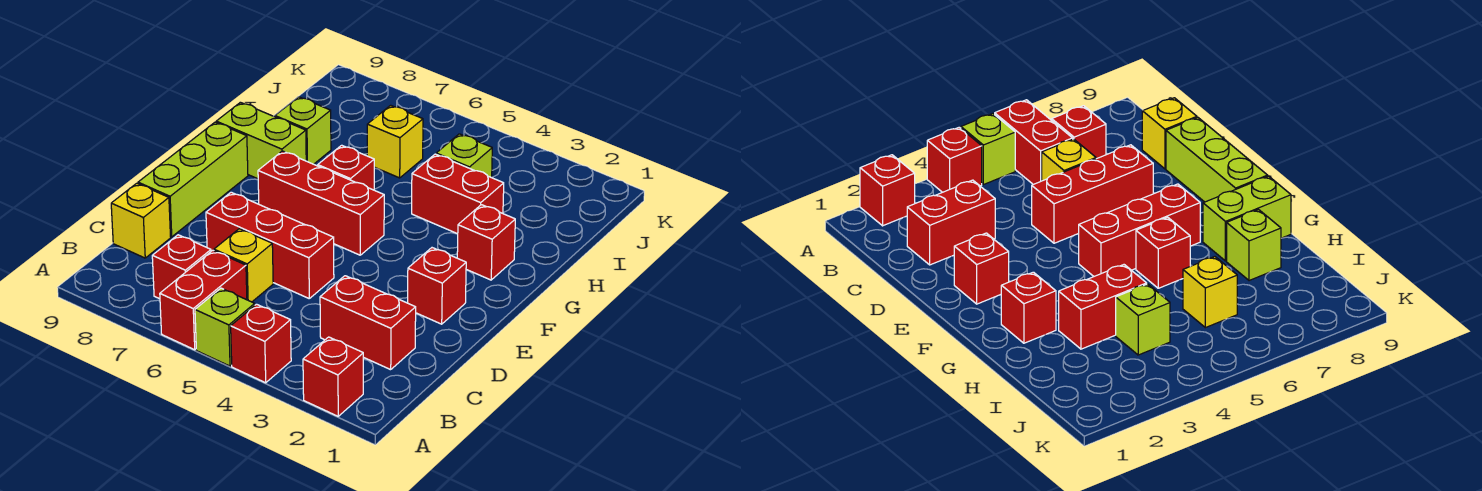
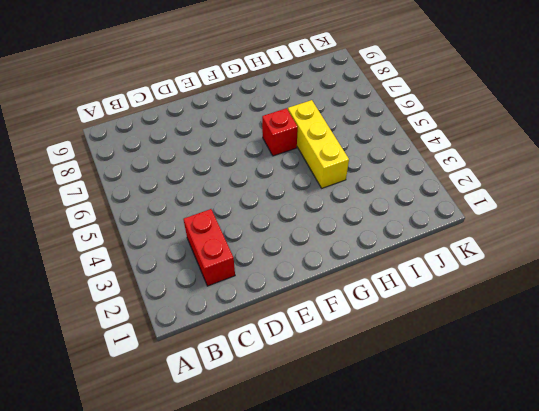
yellow 1x3 brick [288,100,349,188] -> red 1x2 brick [412,154,504,234]
none -> red 1x1 brick [303,337,363,416]
none -> red 1x1 brick [231,304,291,383]
none -> lime 1x1 brick [195,288,255,366]

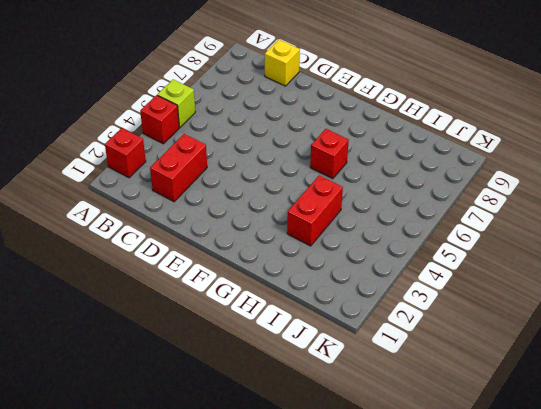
none -> red 1x2 brick [160,250,247,350]
none -> red 1x1 brick [152,235,211,299]
none -> yellow 1x1 brick [214,229,273,302]

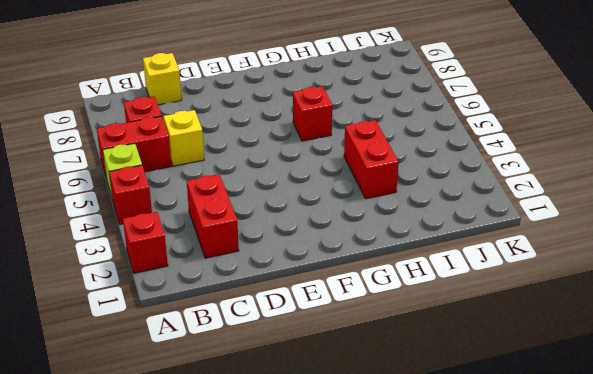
none -> red 1x3 brick [206,192,334,298]
none -> lime 1x3 brick [138,122,248,237]
none -> red 1x1 brick [408,248,466,324]

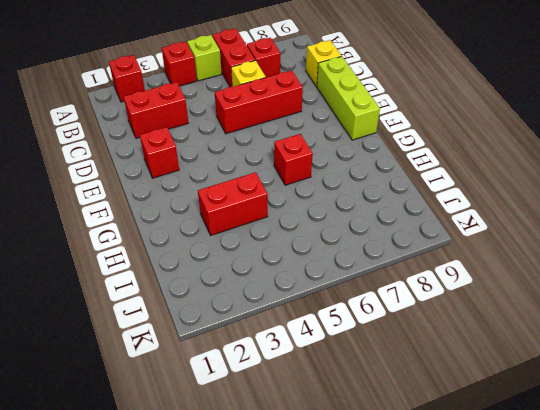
none -> red 1x3 brick [258,151,384,255]
none -> red 1x1 brick [457,205,515,280]
none -> lime 1x2 brick [216,102,306,179]

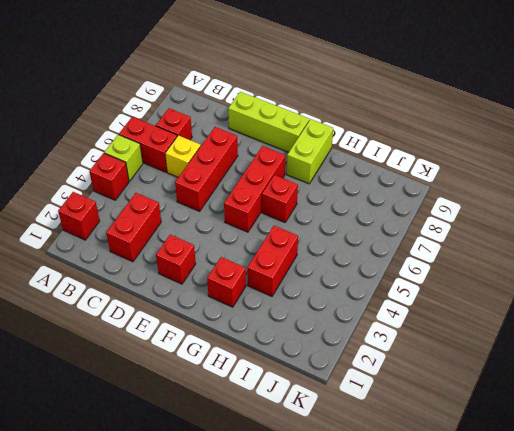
none -> yellow 1x1 brick [111,183,171,258]
none -> lime 1x1 brick [275,97,331,164]
none -> lime 1x1 brick [436,134,492,178]

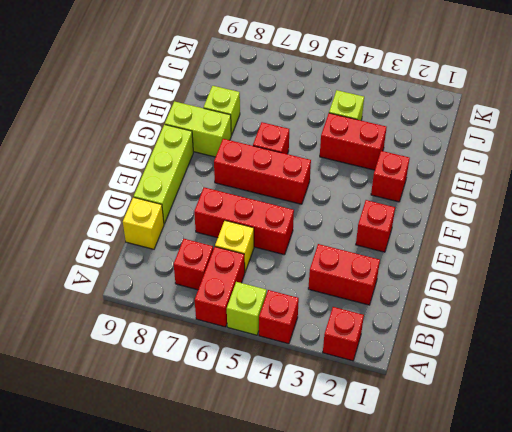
none -> yellow 1x1 brick [367,105,423,178]

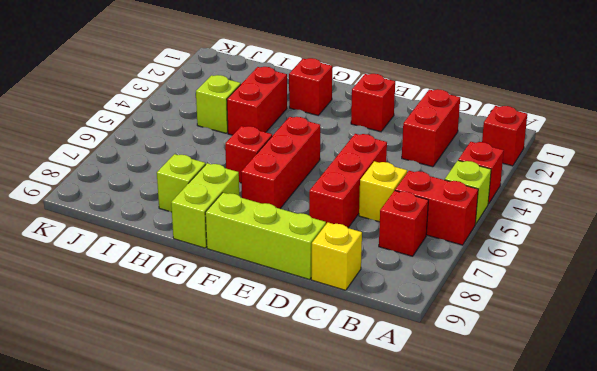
none -> yellow 1x1 brick [367,105,423,178]

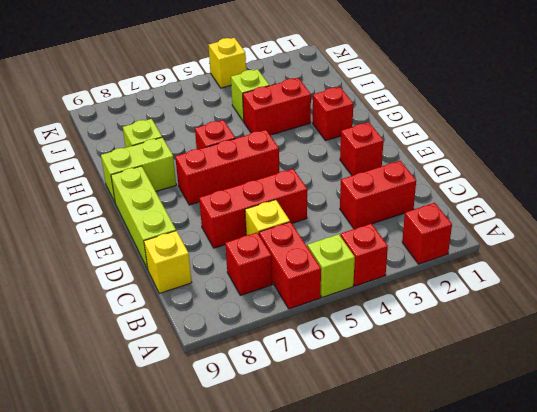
yellow 1x1 brick [209,38,246,88] -> yellow 1x1 brick moved to [367,105,423,178]

